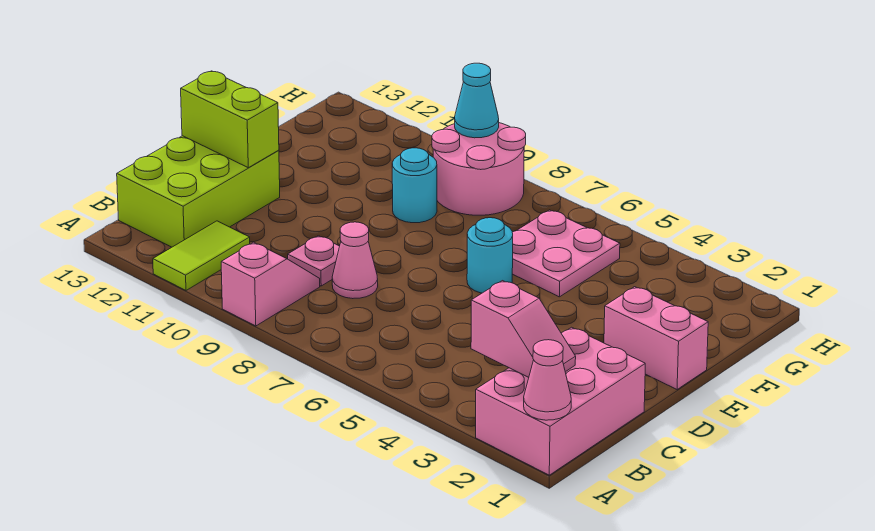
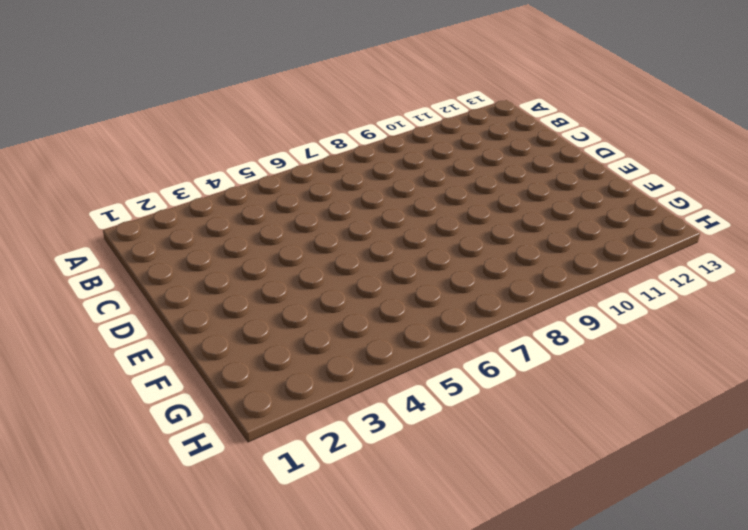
none -> pink 2x3 brick [476,327,645,475]
none -> pink 1x2 slope [221,242,320,326]
none -> lime 1x2 tile [153,221,250,290]

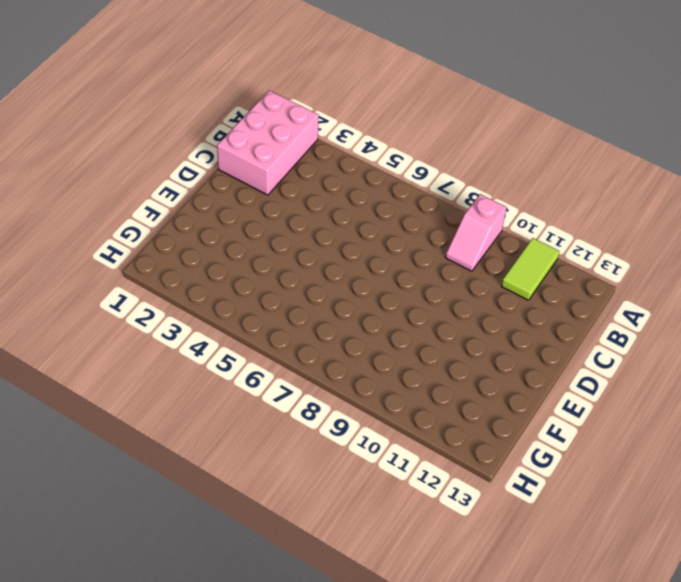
none -> lime 2x3 brick [117,136,280,247]
none -> pink 1x1 cone [332,222,378,299]
none -> pink 1x1 plate [288,236,340,286]

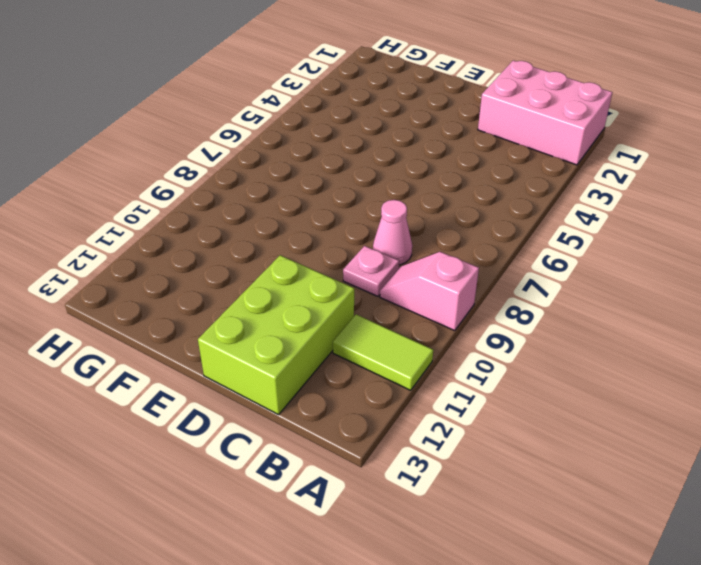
lime 2x3 brick [198,255,354,415] -> lime 2x3 brick turned to [117,136,280,247]
none -> pink 1x2 brick [604,287,708,389]
none -> cyan 1x1 round brick [467,218,513,293]
none -> pink 2x2 plate [512,210,620,297]

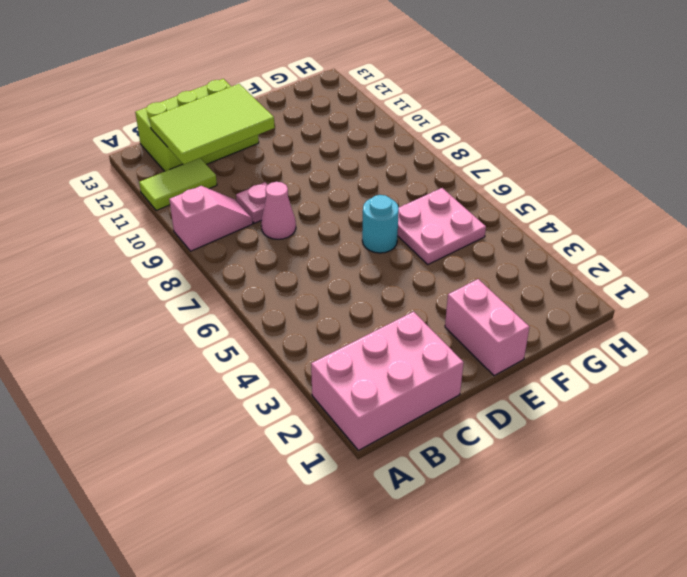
lime 2x3 tile [149,84,275,164] -> lime 1x2 brick [181,71,279,168]
none -> cyan 1x1 round brick [392,148,437,223]
none -> pink 2x2 round brick [432,123,526,215]
none -> pink 1x1 cone [524,340,571,420]

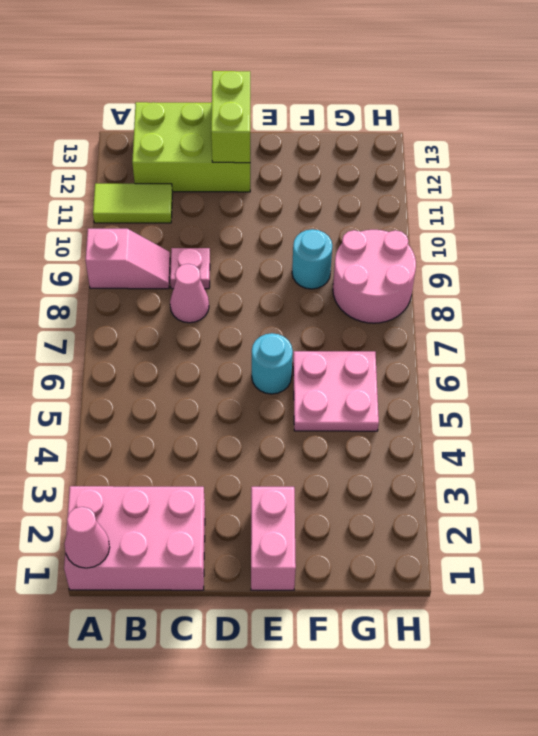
none -> pink 1x2 slope [471,281,576,377]
none -> cyan 1x1 cone [455,63,499,138]

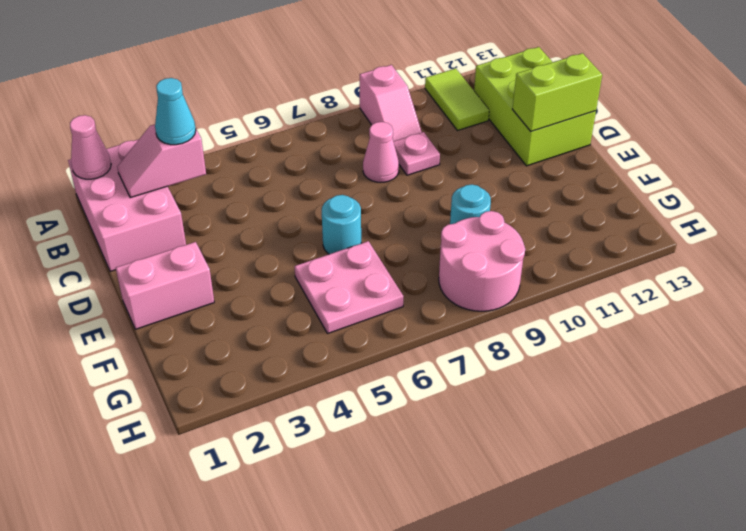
cyan 1x1 cone [155,78,196,145] -> cyan 1x1 cone moved to [455,63,499,138]

